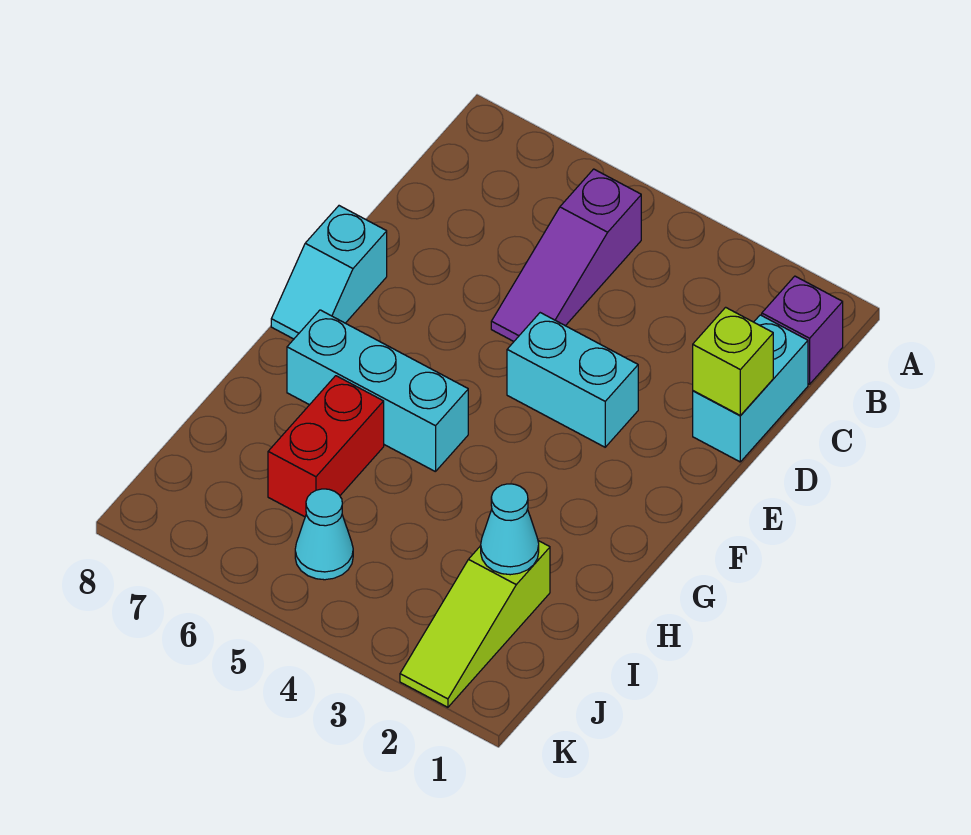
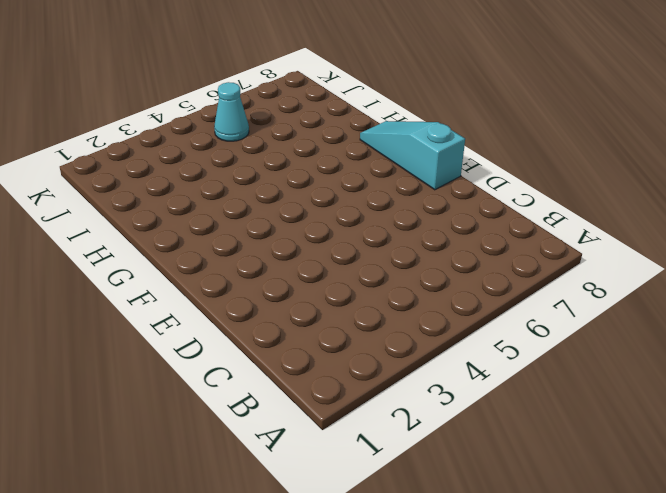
cyan 1x3 slope [360,121,465,190] -> cyan 1x2 slope [271,206,387,339]
none -> purple 1x1 brick [762,276,843,384]
none -> purple 1x3 slope [491,169,641,341]

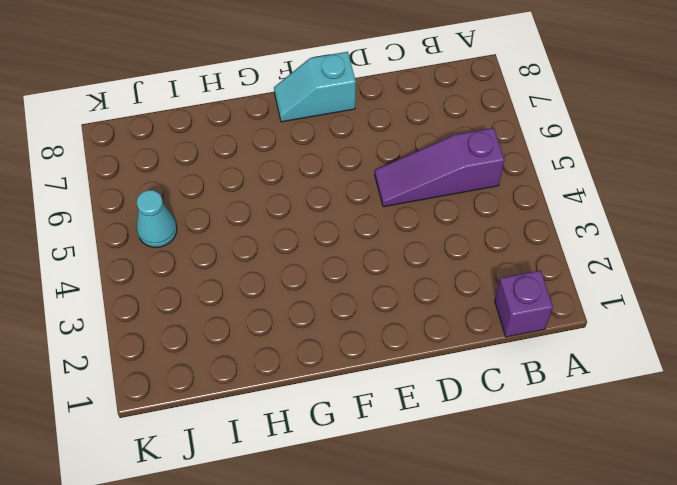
none -> cyan 1x2 brick [693,315,808,462]
none -> cyan 1x2 brick [507,313,638,447]

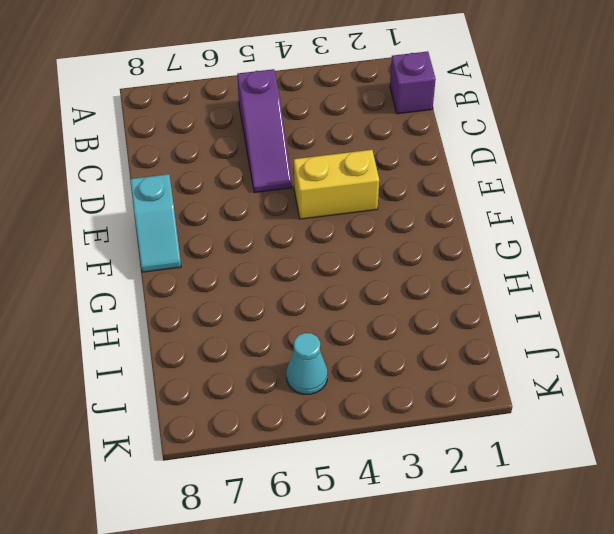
yellow 1x2 brick [294,150,379,219] -> cyan 1x2 brick [507,313,638,447]
none -> cyan 1x2 brick [693,315,808,462]
none -> cyan 1x3 brick [287,310,468,472]

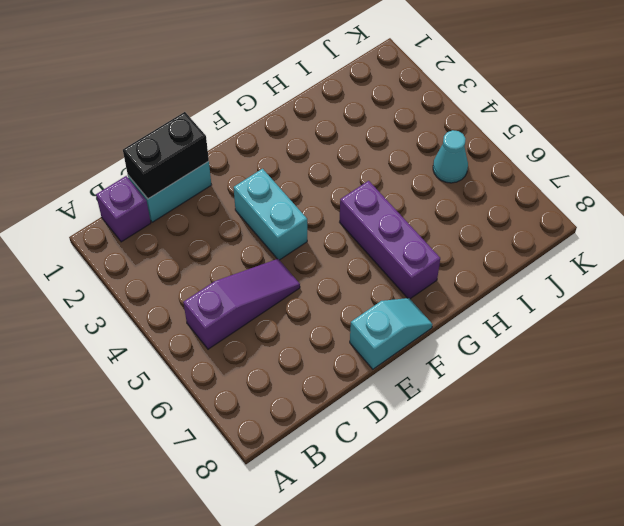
black 1x2 brick [123,112,209,199] -> lime 1x1 brick [693,307,773,416]
purple 1x3 brick [340,181,440,299] -> cyan 1x3 brick [287,310,468,472]
none -> red 1x2 brick [268,376,384,517]
none -> lime 1x3 slope [400,541,550,707]

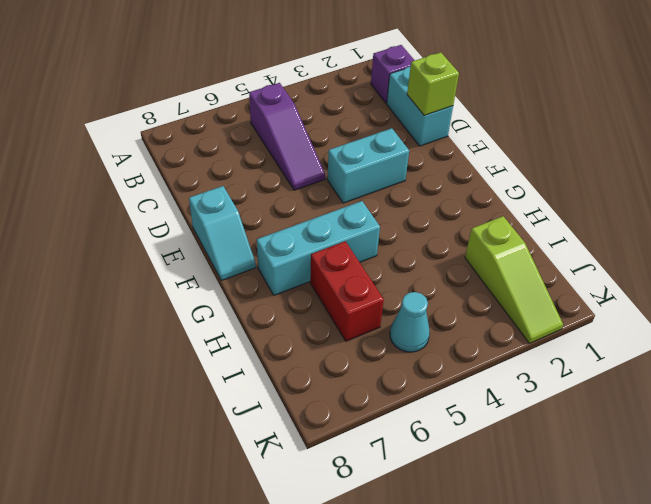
none -> cyan 1x1 cone [481,484,539,575]

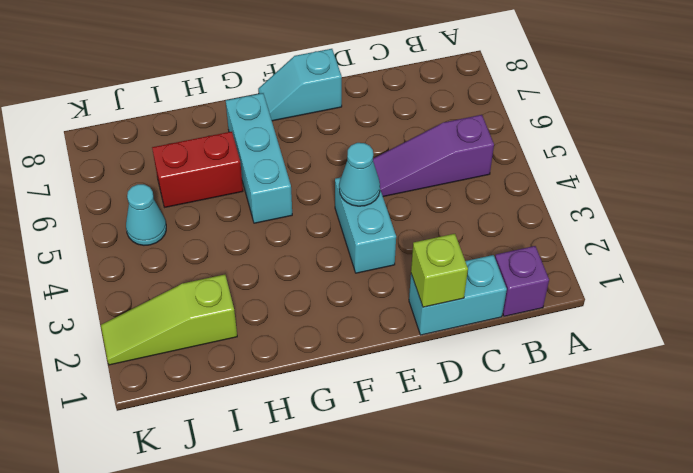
cyan 1x1 cone [339,143,380,206] -> cyan 1x1 cone moved to [481,484,539,575]

